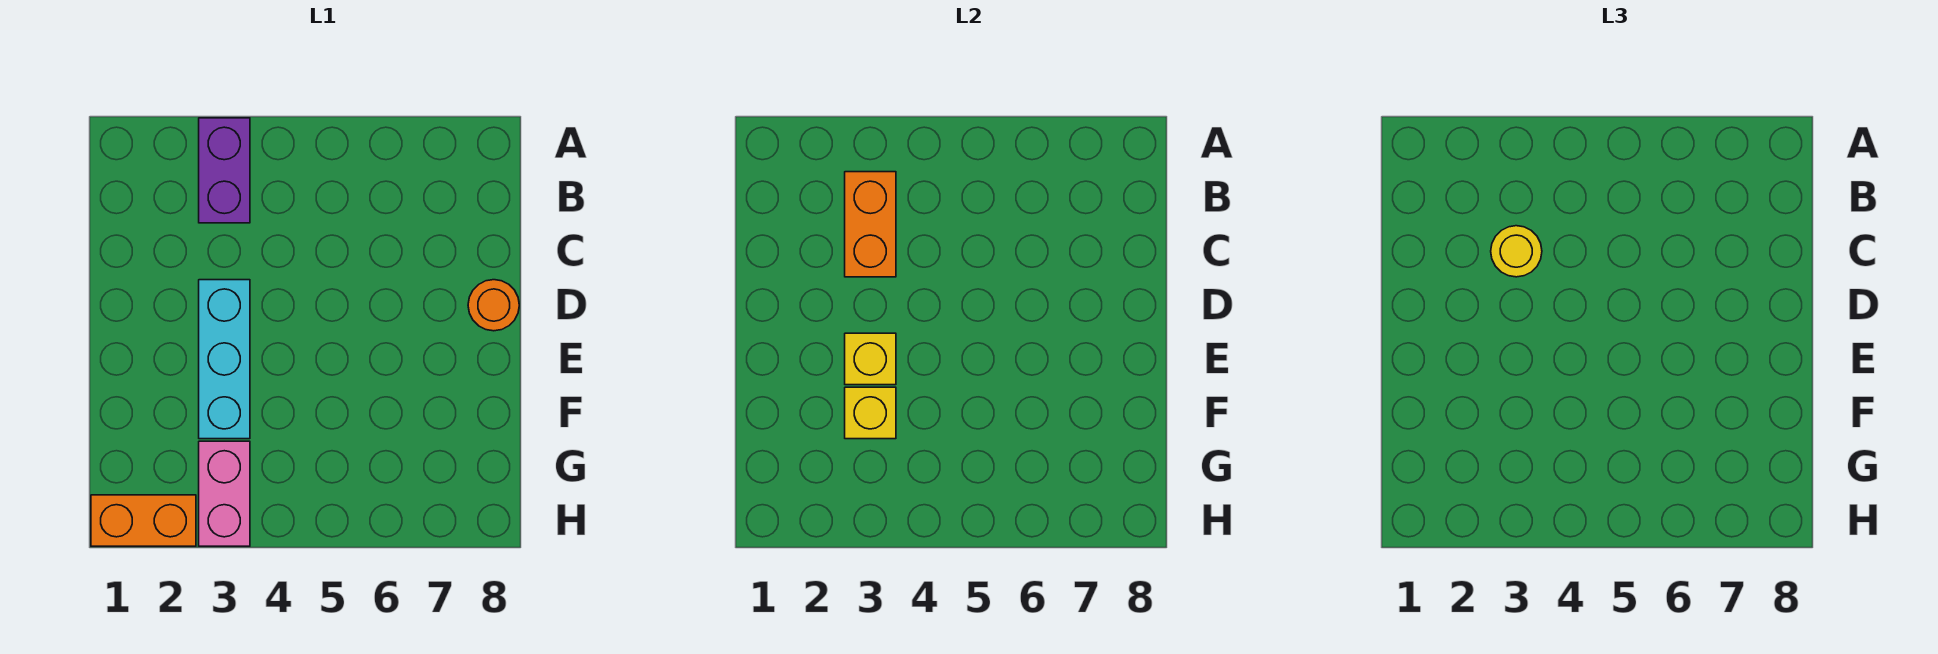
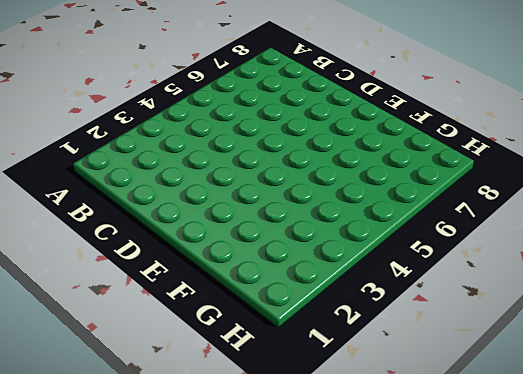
none -> purple 1x2 brick [199,118,250,223]
none -> cyan 1x3 brick [199,280,250,439]

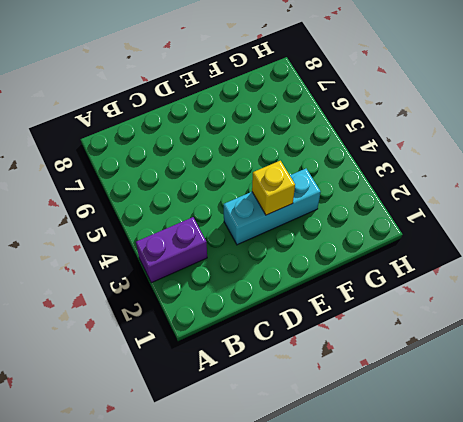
none -> orange 1x1 round brick [468,280,519,331]
none -> pink 1x2 brick [199,441,250,546]

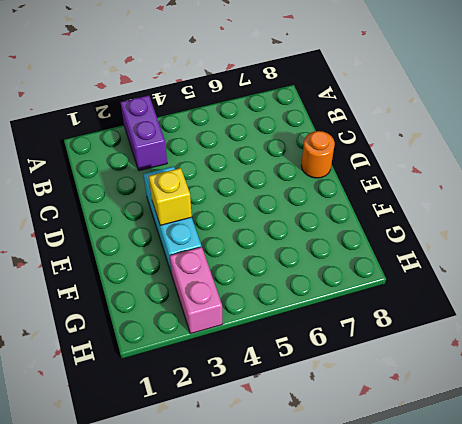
none -> orange 1x2 brick [91,495,196,546]
none -> orange 1x2 brick [845,172,896,277]

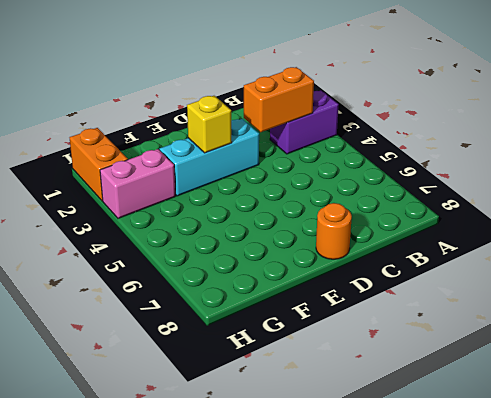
none -> yellow 1x1 brick [845,387,896,439]
none -> yellow 1x1 round brick [1491,226,1542,277]

